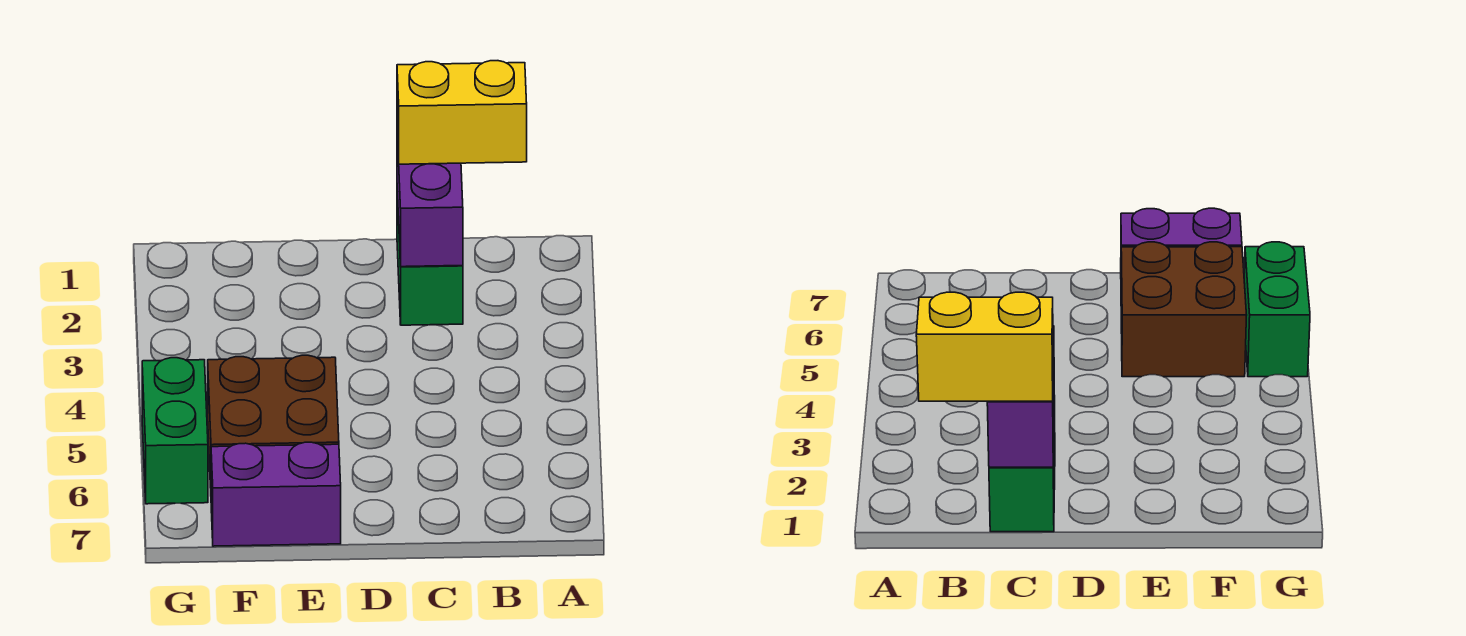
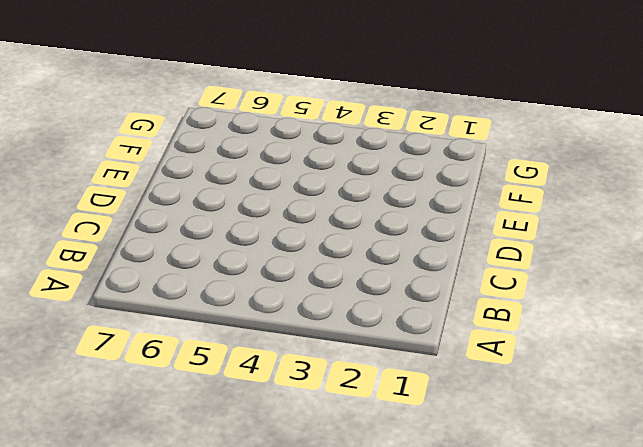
none -> green 1x2 brick [397,192,463,325]
none -> brown 2x2 brick [208,355,339,488]

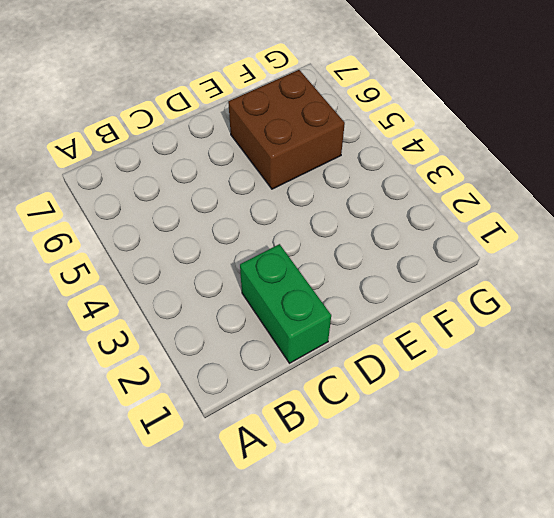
none -> purple 1x2 brick [211,442,341,546]
none -> green 1x2 brick [142,358,208,504]

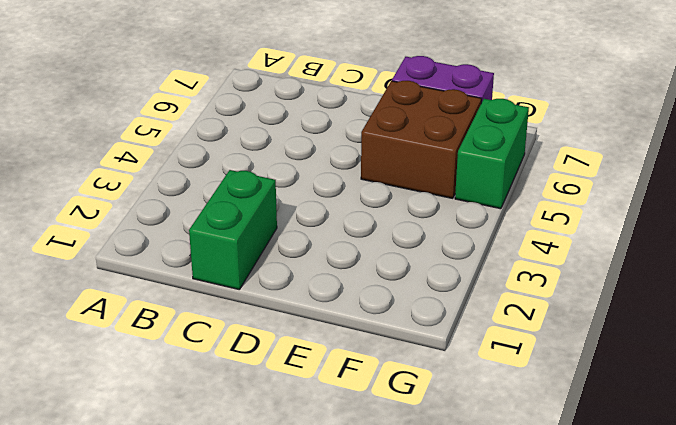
none -> purple 1x2 brick [397,133,463,267]
none -> yellow 1x2 brick [397,61,527,164]

